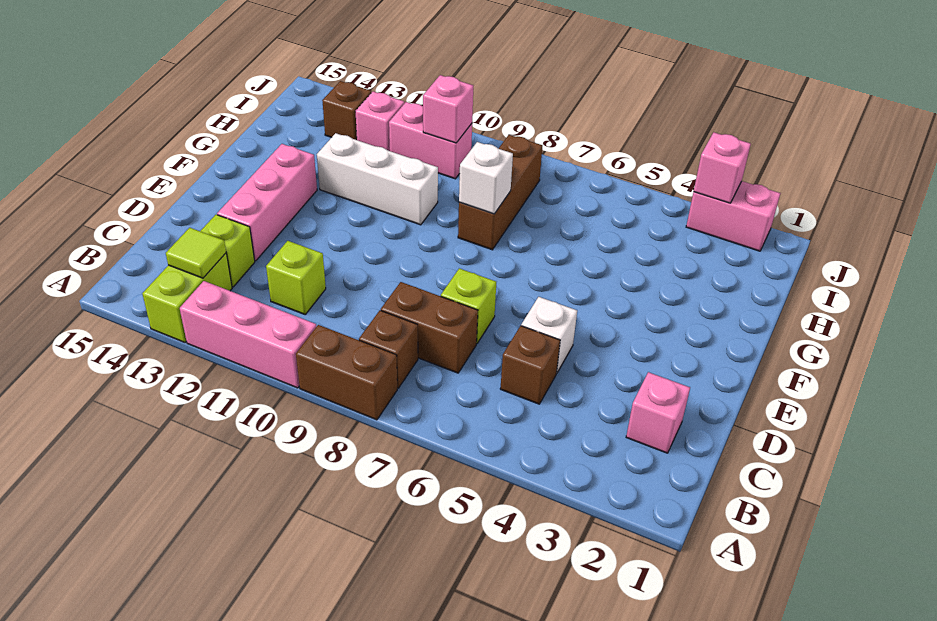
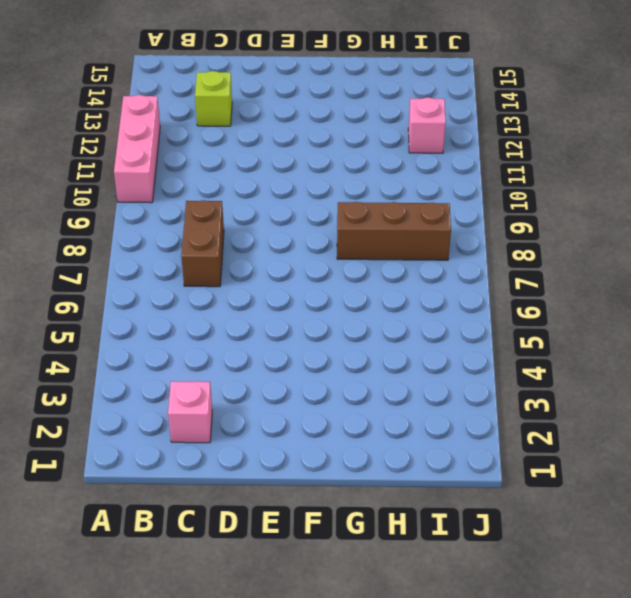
none -> brown 1x2 brick [296,325,397,420]
none -> lime 1x2 brick [142,253,232,342]
none -> brown 1x1 brick [359,311,418,388]

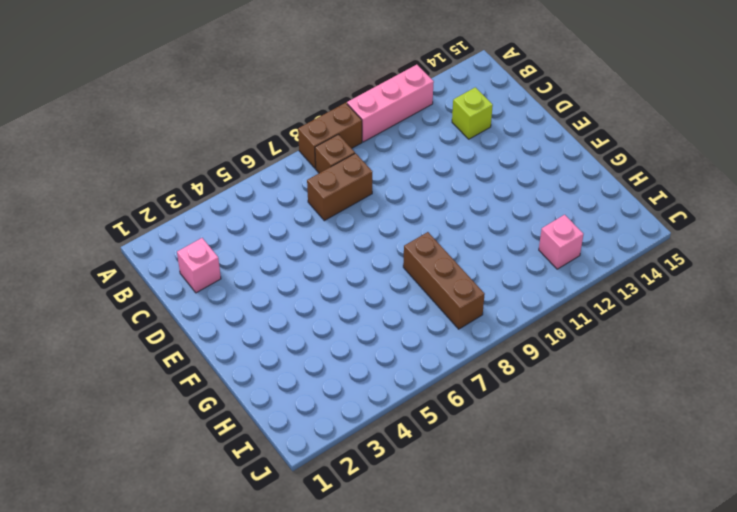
none -> lime 1x2 brick [142,253,232,342]
none -> brown 1x1 brick [500,326,560,404]
none -> lime 1x1 brick [266,241,326,314]

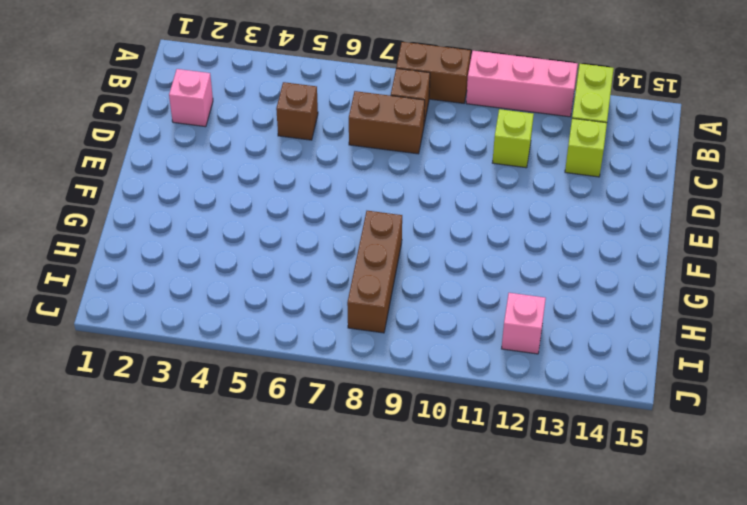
none -> white 1x1 brick [521,297,577,373]
none -> lime 1x1 brick [441,268,496,344]
none -> pink 1x3 brick [217,144,317,261]

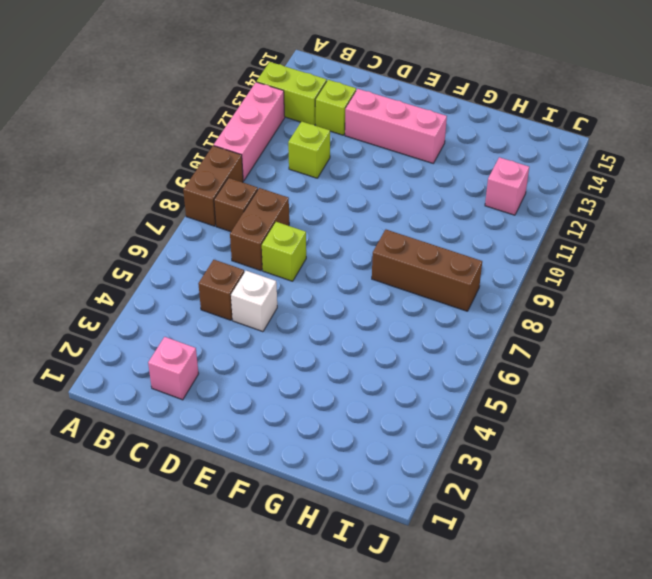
none -> white 1x3 brick [317,133,438,225]
none -> pink 1x2 brick [389,102,472,179]
none -> brown 1x1 brick [322,81,371,140]

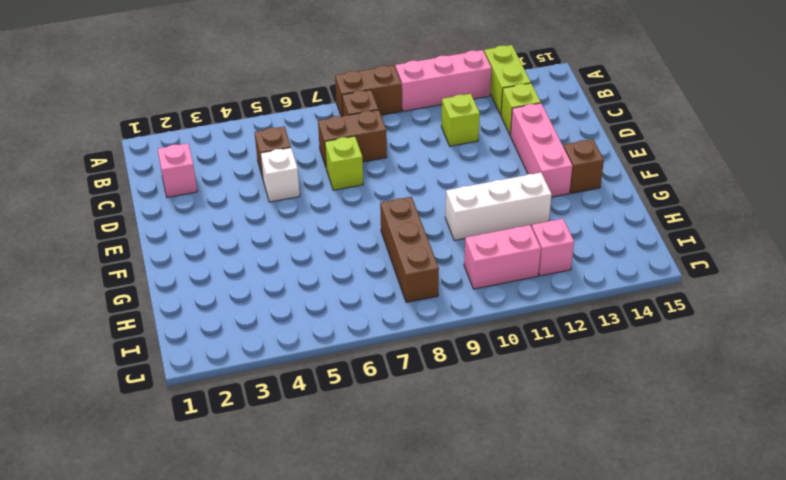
brown 1x1 brick [563,139,604,193] -> brown 1x1 brick moved to [322,81,371,140]
none -> pink 1x2 brick [686,181,780,251]
none -> lime 1x1 tile [166,228,226,278]
none -> white 1x1 brick [459,142,513,214]

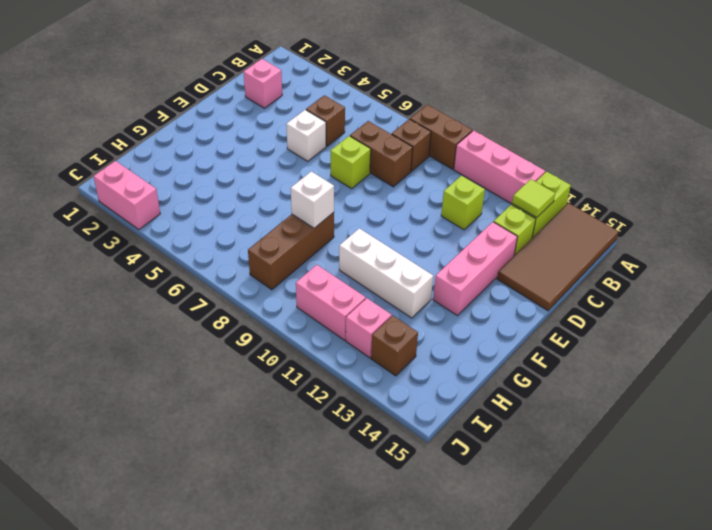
brown 2x4 tile [497,203,619,311] -> none
none -> pink 1x1 brick [423,75,473,143]
none -> pink 1x1 brick [694,132,751,203]

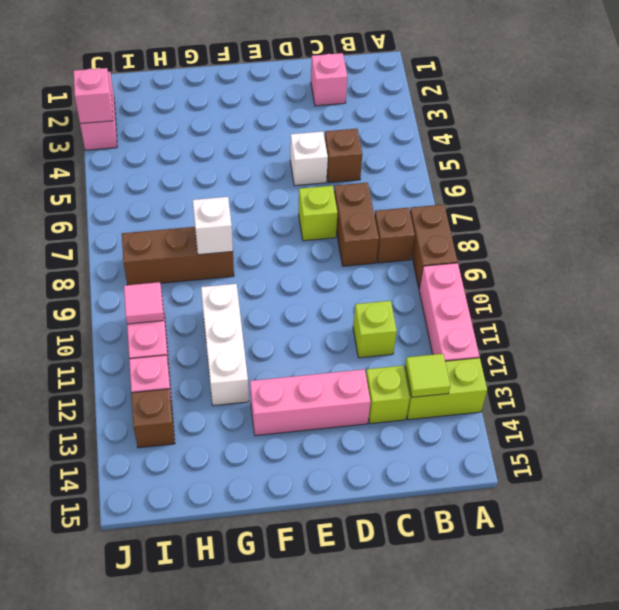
pink 1x1 tile [124,282,164,324] -> pink 1x1 brick [423,75,473,143]

